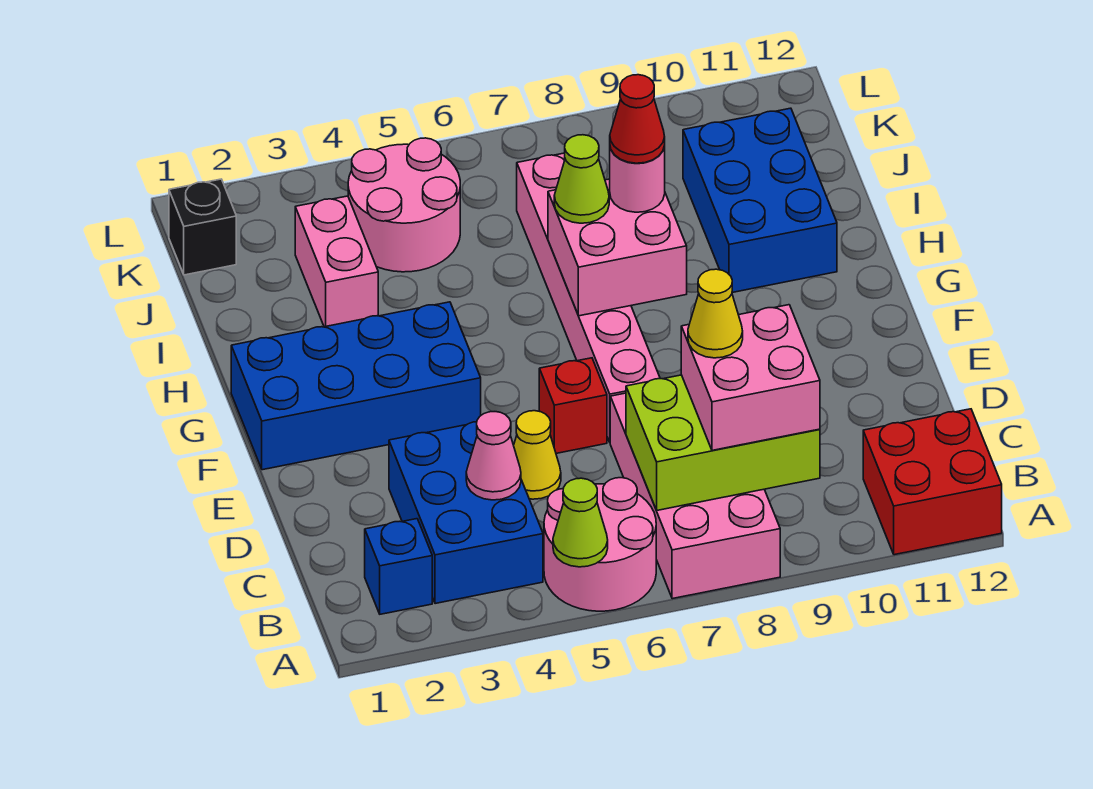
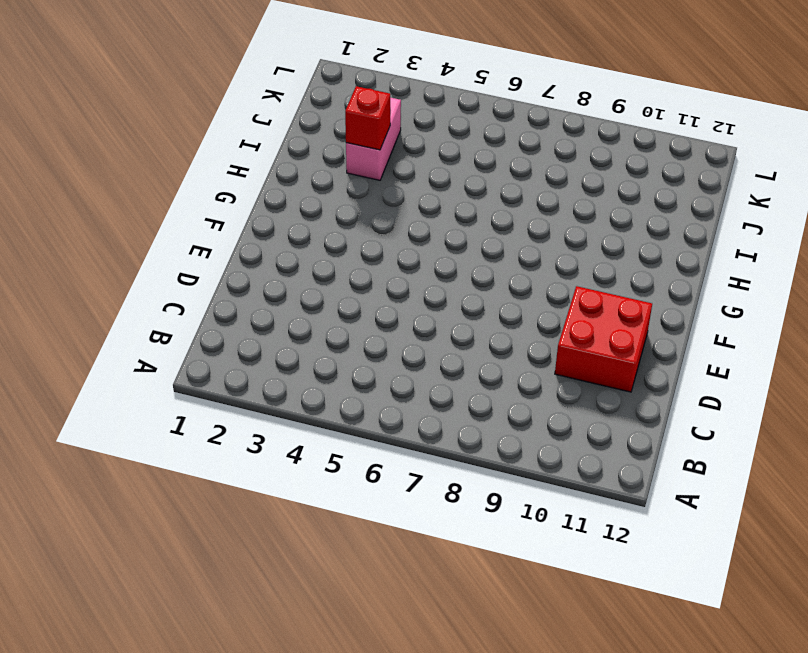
red 2x2 brick [555,286,652,392] -> red 2x2 brick moved to [863,409,1002,555]
red 1x1 brick [345,86,390,150] -> red 1x1 brick moved to [539,358,607,453]
none -> pink 2x2 round brick [544,478,656,611]
none -> pink 2x4 brick [610,393,780,599]
none -> blue 1x1 brick [365,519,432,614]

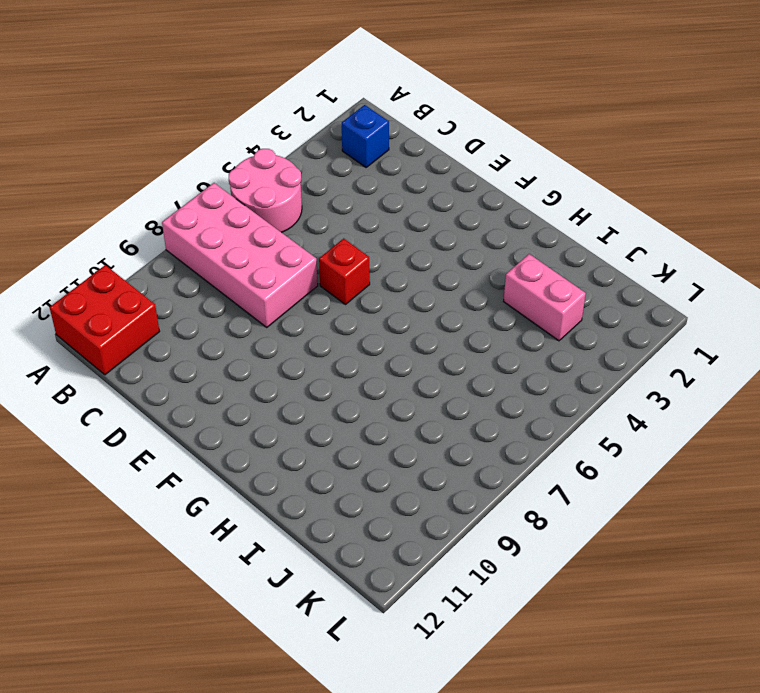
none -> blue 2x3 brick [389,422,543,604]
none -> yellow 1x1 cone [514,411,561,499]
none -> pink 1x6 brick [517,153,660,442]

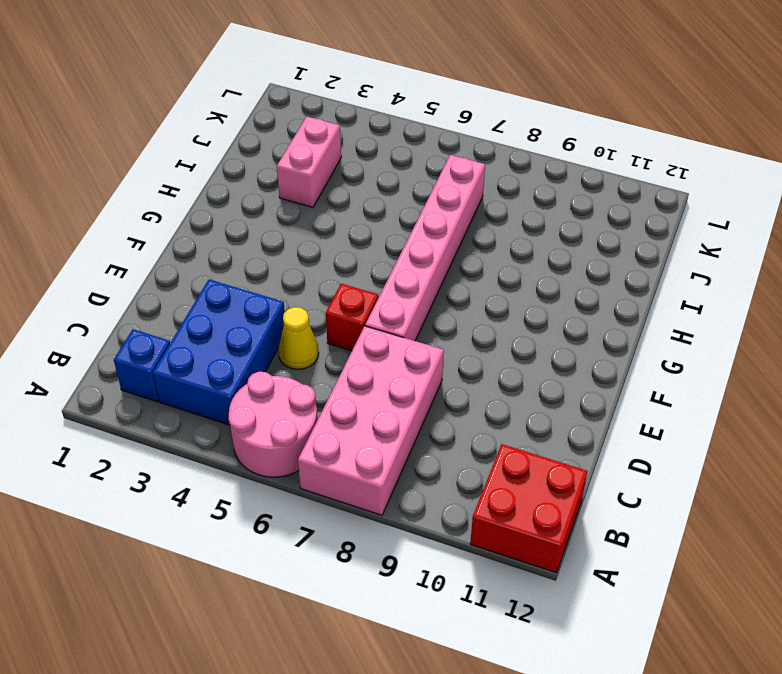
none -> blue 2x4 brick [231,302,481,470]
none -> blue 2x3 brick [683,108,837,293]
none -> pink 2x2 round brick [348,138,460,272]

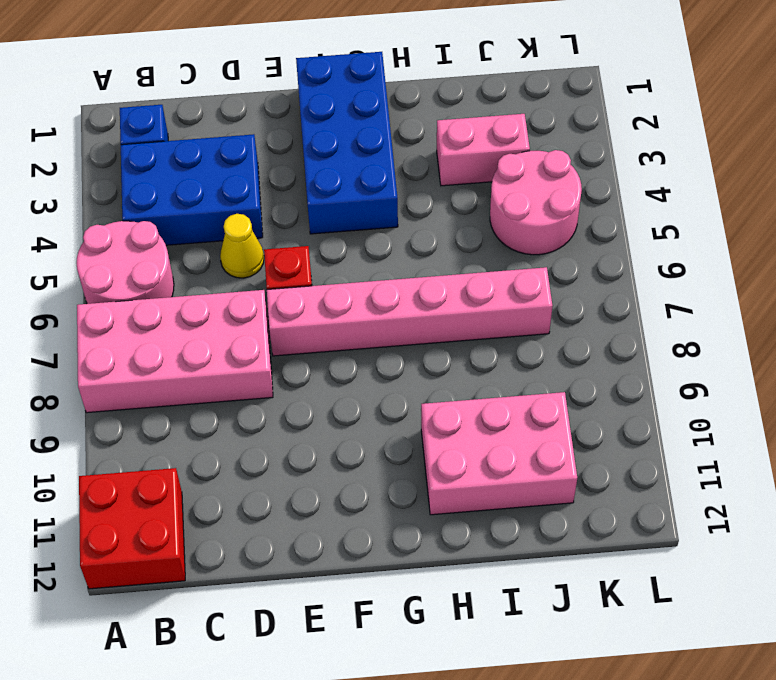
pink 2x3 brick [421,392,577,515] -> blue 2x3 brick [683,108,837,293]
none -> black 1x1 brick [169,179,236,275]
none -> lime 1x1 cone [553,478,608,567]
none -> lime 2x3 brick [626,375,820,510]

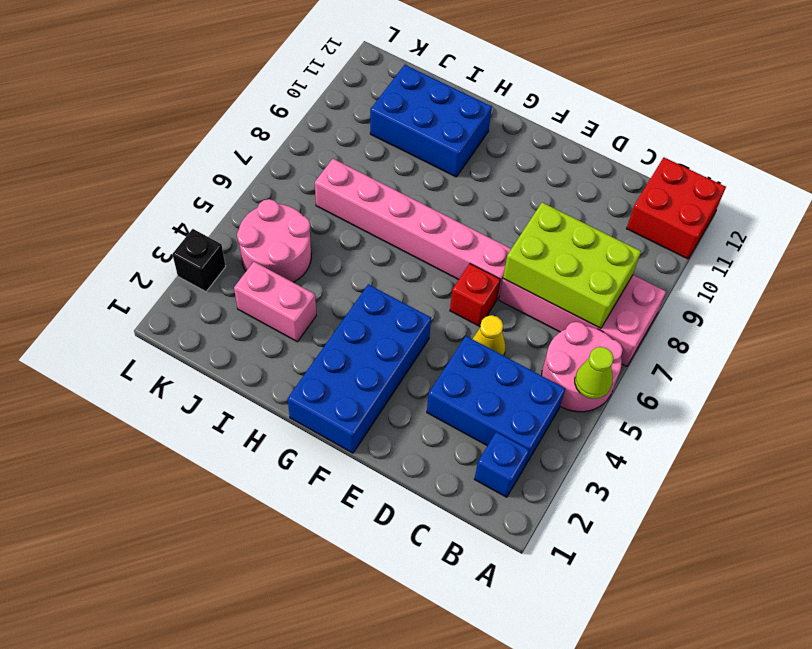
lime 2x3 brick [503,202,641,329] -> lime 2x3 brick turned to [626,375,820,510]
black 1x1 brick [172,229,226,292] -> black 1x1 brick moved to [169,179,236,275]
none -> pink 1x1 cone [466,412,521,500]
none -> pink 2x2 brick [548,179,687,316]
none -> pink 2x2 brick [681,305,820,450]

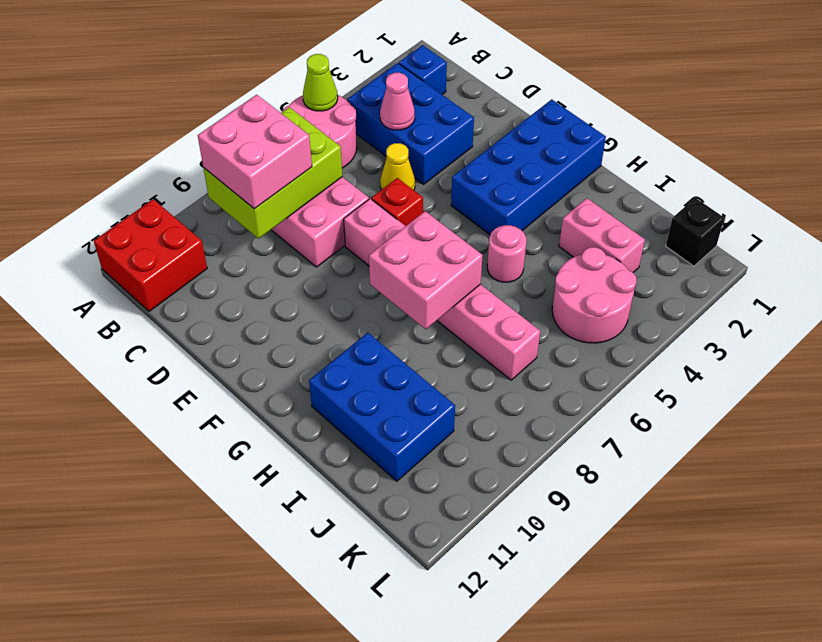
pink 1x1 round brick [487,225,526,282] -> pink 1x1 round brick moved to [610,146,665,212]
none -> lime 1x1 cone [554,135,609,223]
none -> yellow 1x1 cone [688,269,743,358]
none -> red 1x1 cone [610,75,665,163]

